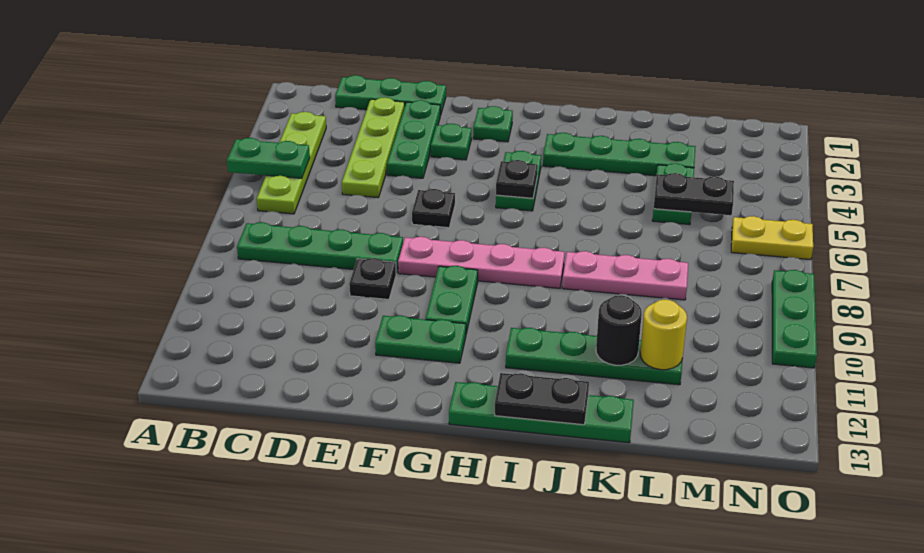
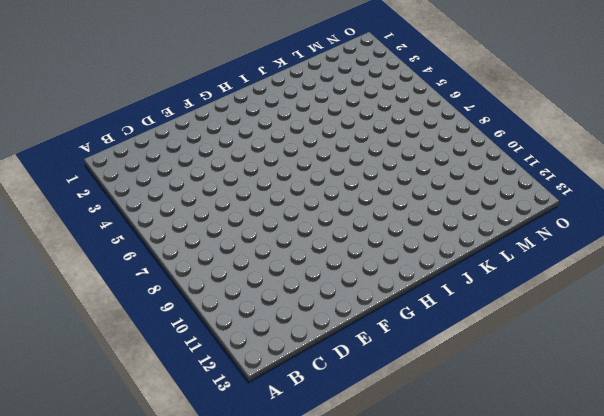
none -> lime 1x4 plate [257,112,326,214]
none -> green 1x4 plate [237,222,403,273]
none -> green 1x3 plate [335,75,446,115]

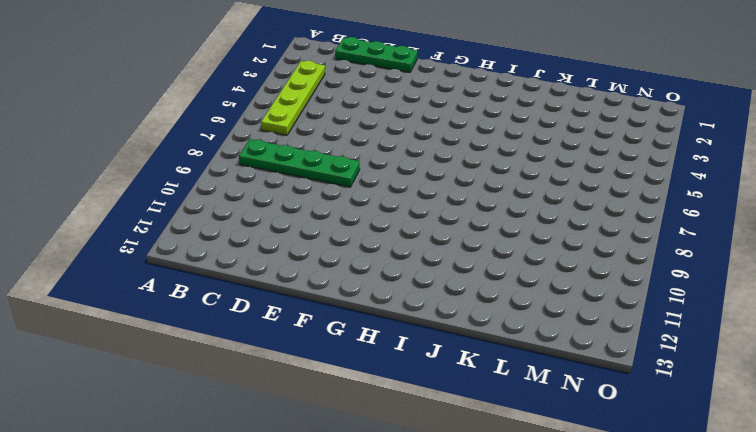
none -> lime 1x4 plate [342,98,405,198]
none -> green 1x3 plate [387,100,440,178]
none -> black 1x1 plate [349,258,396,300]

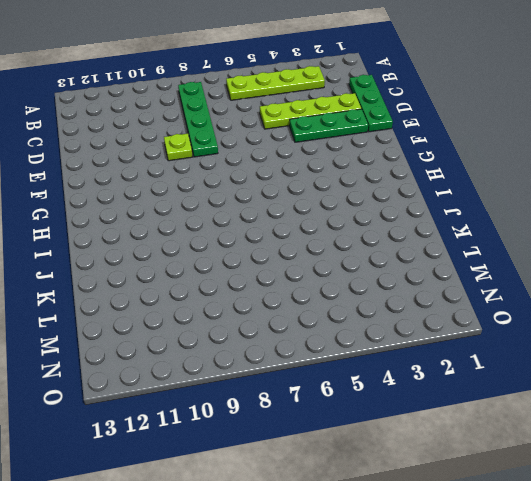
lime 1x1 plate [164,134,193,161] -> black 1x1 plate [349,258,396,300]
none -> green 1x1 plate [431,124,471,160]
none -> black 1x1 plate [412,189,455,228]
none -> pink 1x4 plate [398,237,565,288]

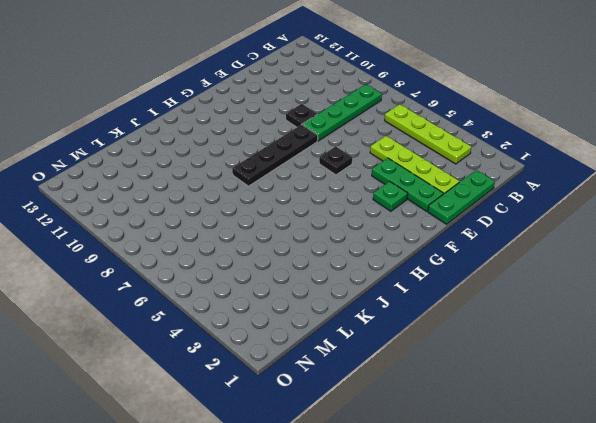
black 1x4 plate [232,124,318,186] -> pink 1x4 plate [398,237,565,288]
none -> green 1x2 plate [375,315,466,363]
none -> green 1x1 plate [473,106,513,142]
none -> green 1x2 plate [426,266,478,333]

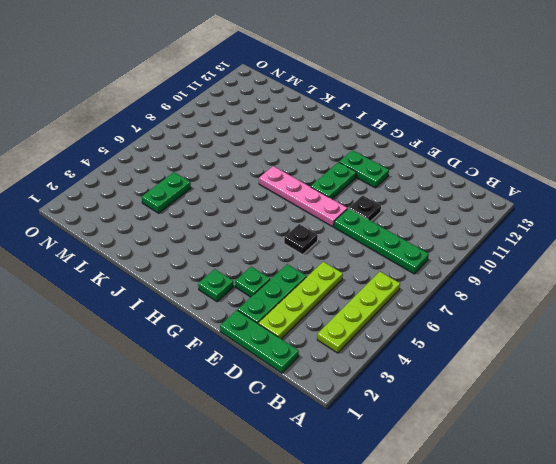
none -> green 1x2 plate [496,151,541,211]
none -> green 1x4 plate [449,382,634,443]
none -> green 1x4 plate [543,133,696,176]

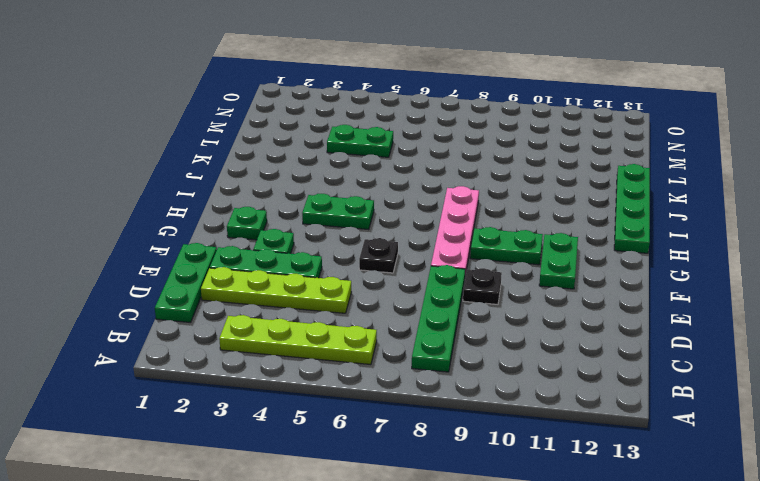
none -> green 1x4 plate [543,133,696,176]
none -> green 1x4 plate [506,328,682,385]
none -> pink 1x3 plate [562,251,688,300]

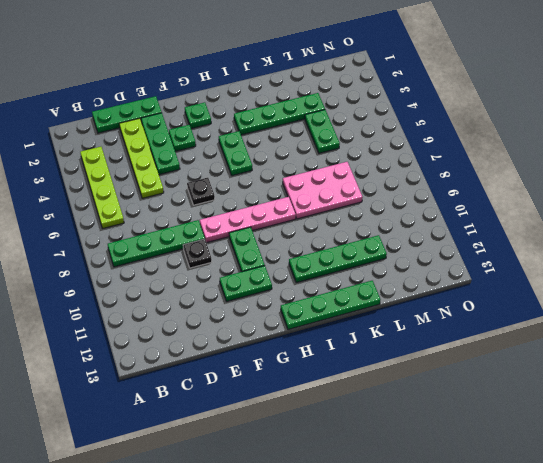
pink 2x3 plate [283,162,363,219] -> pink 1x3 plate [562,251,688,300]
none -> yellow 1x2 plate [731,216,813,260]
none -> green 1x3 plate [772,270,817,368]
none -> green 1x2 plate [227,138,310,178]

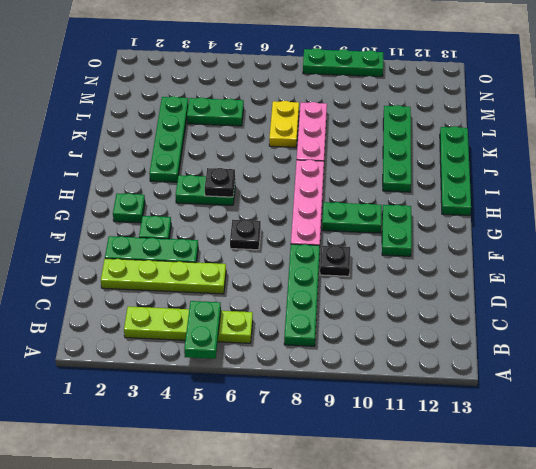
yellow 1x2 plate [269,101,299,147] -> yellow 1x2 plate moved to [731,216,813,260]
none -> green 1x3 plate [335,75,446,115]
none -> black 1x2 plate [495,373,589,425]
none -> black 1x1 round brick [596,295,642,365]

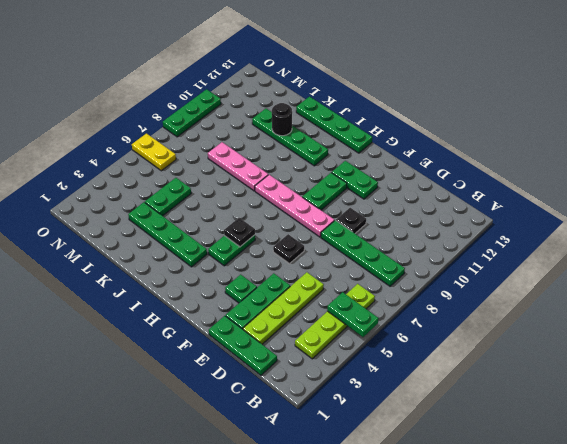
none -> green 1x1 plate [473,106,513,142]
none -> black 1x2 plate [495,373,589,425]
none -> black 1x2 plate [654,173,734,215]

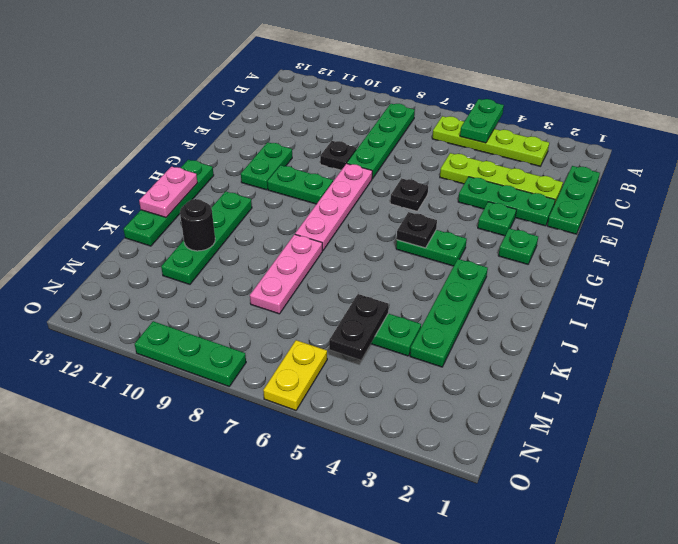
pink 1x2 plate [139,167,197,217] -> black 1x2 plate [495,373,589,425]
none -> yellow 1x1 round brick [640,299,687,370]

